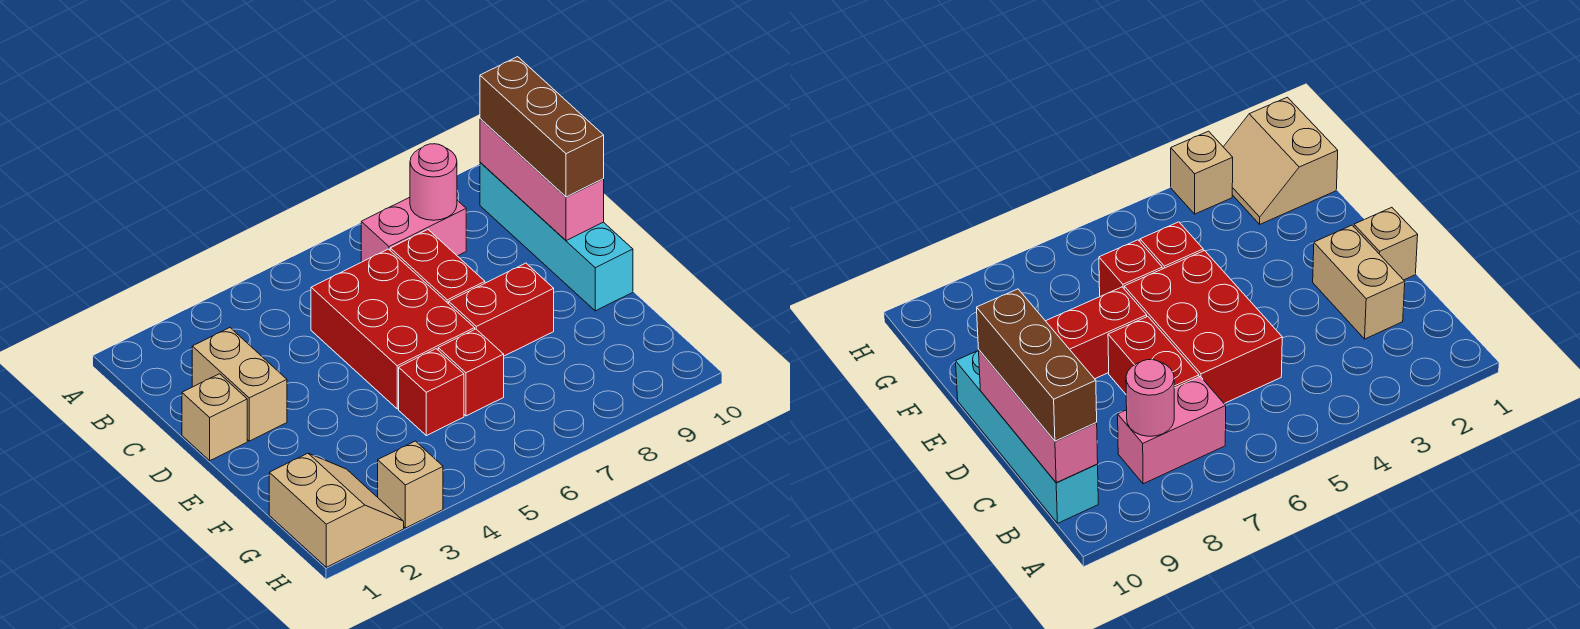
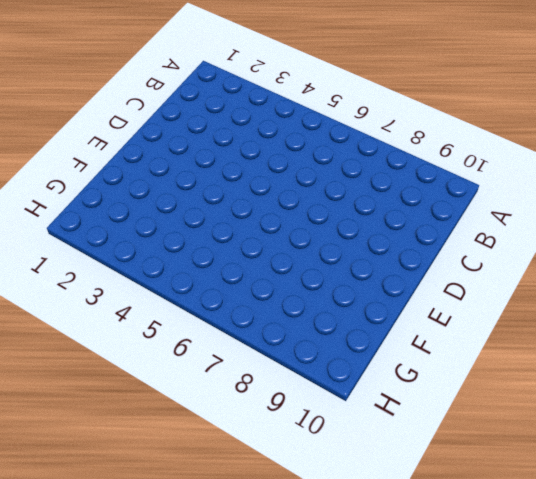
none -> pink 1x2 brick [361,197,466,262]
none -> cyan 1x4 brick [480,162,633,311]
none -> tan 1x2 brick [192,328,287,441]

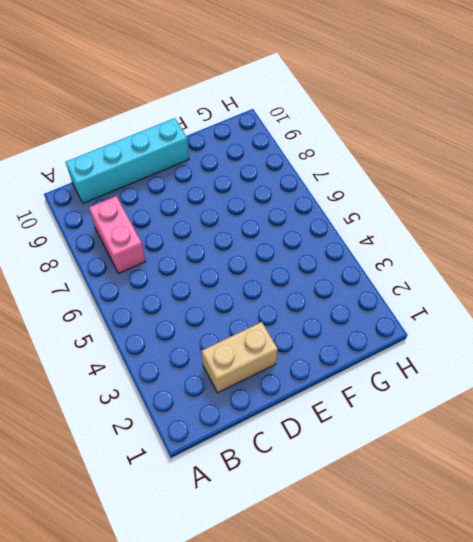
none -> red 2x3 brick [311,249,475,409]
none -> red 1x2 brick [390,230,485,304]
none -> tan 1x1 brick [182,374,247,460]

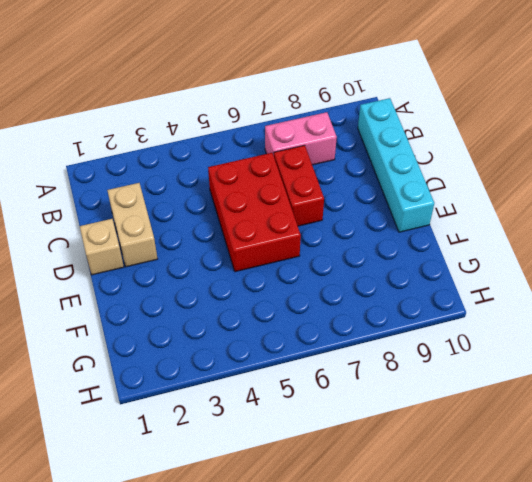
none -> red 1x2 brick [449,263,554,356]
none -> red 1x1 brick [399,349,464,436]
none -> red 1x1 brick [438,329,504,416]

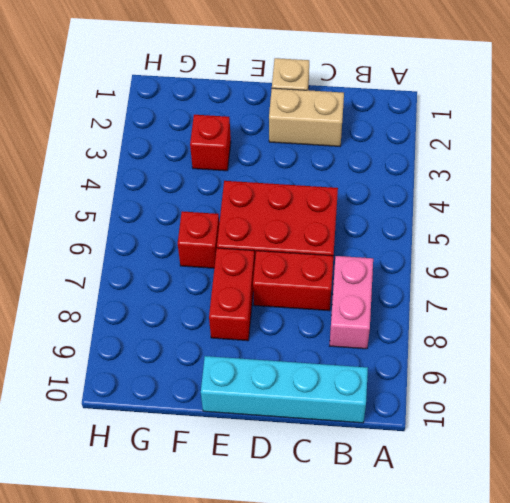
red 1x1 brick [190,115,231,171] -> red 1x1 brick moved to [399,349,464,436]
none -> tan 2x2 slope [269,453,404,567]
none -> tan 1x1 brick [378,441,443,528]
none -> pink 1x1 round brick [410,144,457,220]

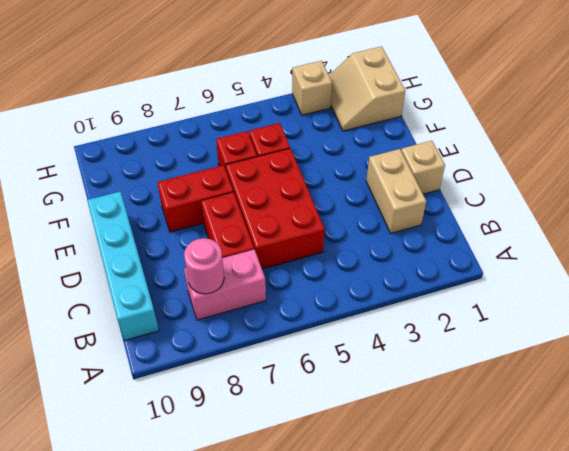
none -> pink 1x3 brick [480,119,604,241]
none -> brown 1x3 brick [480,57,604,197]

